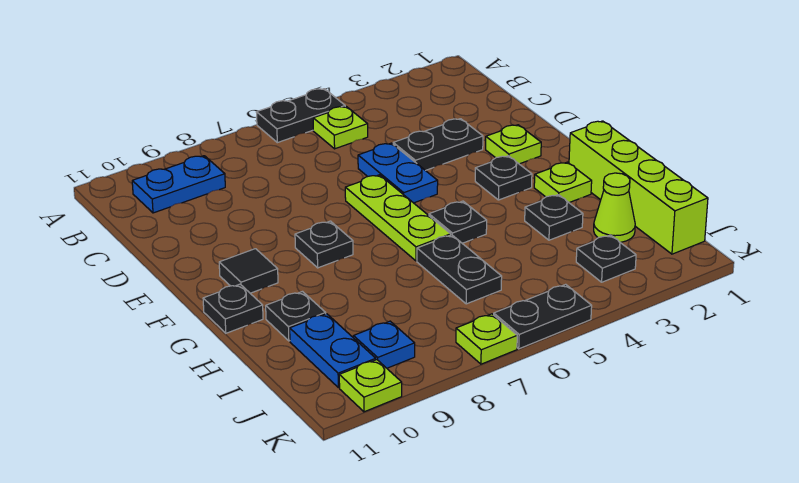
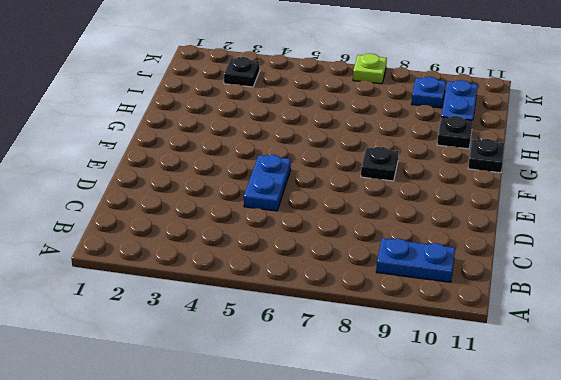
none -> black 1x2 plate [256,89,345,143]
none -> lime 1x1 plate [313,107,368,149]
none -> black 1x2 plate [393,119,483,171]

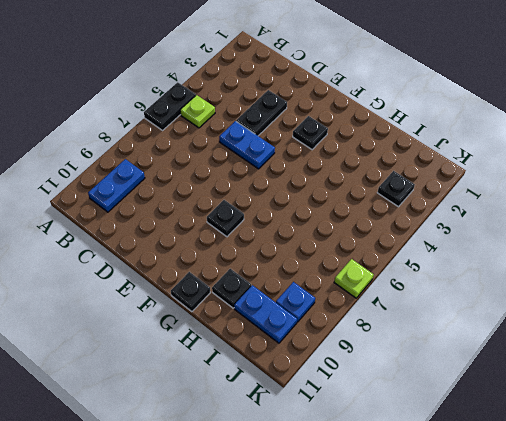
none -> lime 1x1 plate [486,125,541,164]
none -> lime 1x3 plate [345,175,451,261]
none -> black 1x1 tile [219,249,278,293]

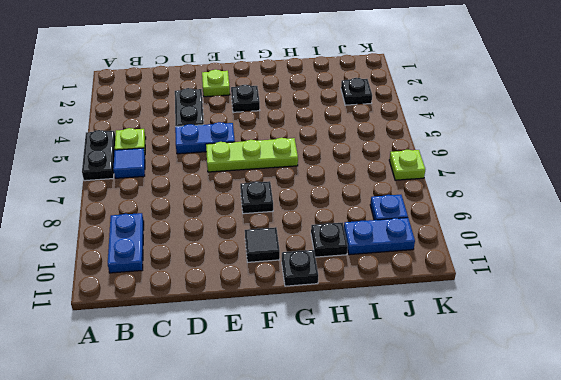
blue 1x1 tile [113,148,145,178] -> none
none -> lime 1x4 brick [569,121,708,254]
none -> lime 1x1 plate [534,162,592,203]
none -> black 1x1 plate [429,201,487,243]

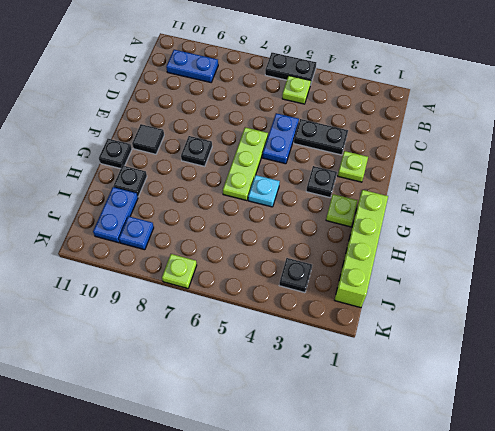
cyan 1x1 plate [248,175,280,207] -> black 1x1 plate [429,201,487,243]
none -> black 1x1 plate [525,195,583,240]
none -> black 1x2 plate [417,235,502,304]
none -> lime 1x1 cone [594,173,635,242]

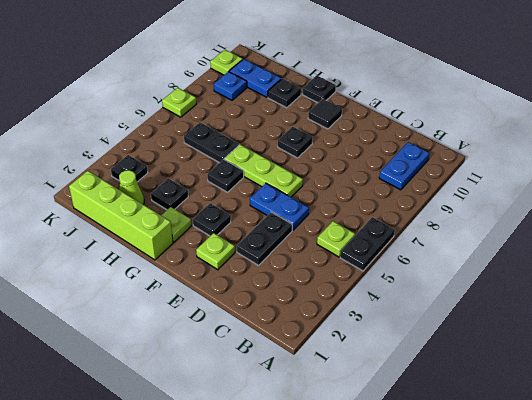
none -> black 1x2 plate [494,284,592,349]

